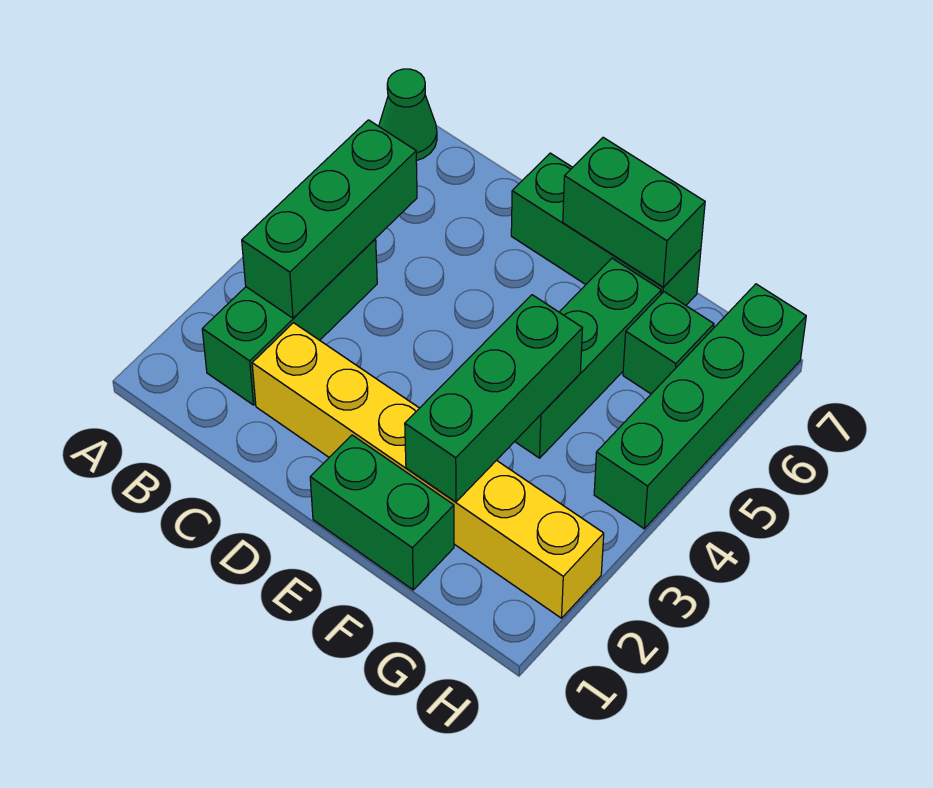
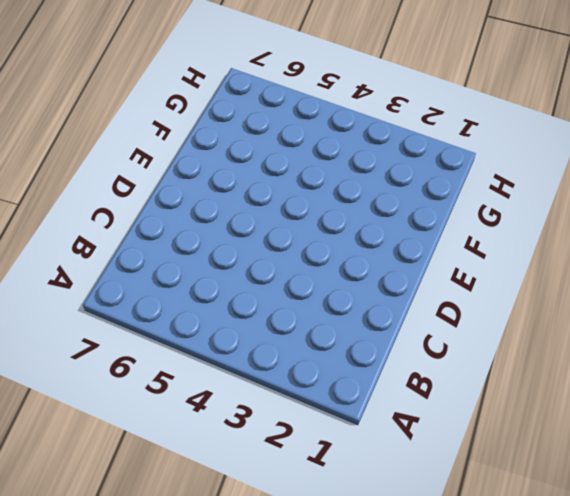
none -> green 1x1 cone [379,69,437,161]
none -> green 1x3 brick [202,238,377,405]

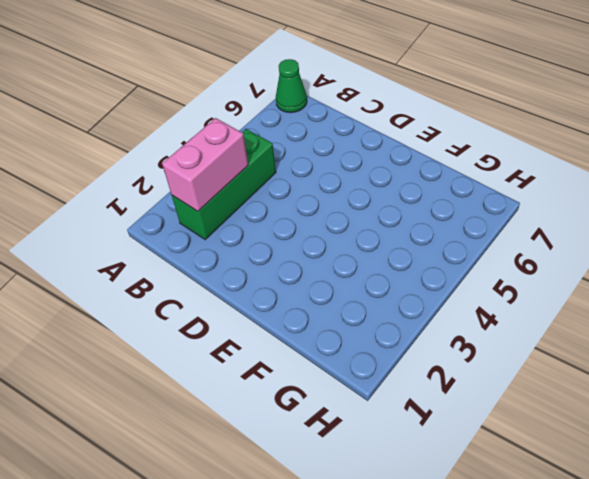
pink 1x2 brick [162,118,248,211] -> green 1x3 brick [242,120,417,318]
none -> yellow 1x6 brick [252,323,604,618]
none -> green 1x3 brick [511,153,701,305]

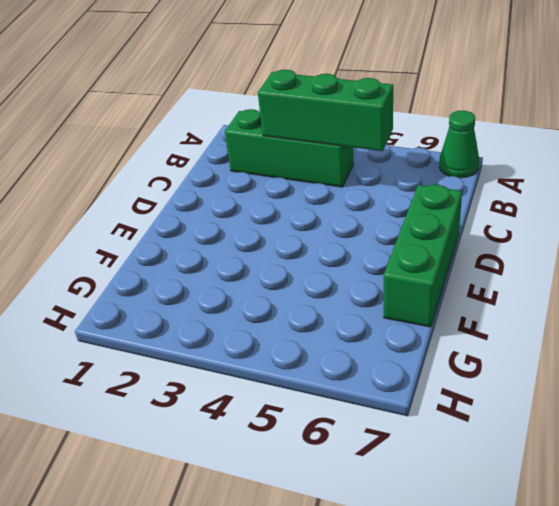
none -> yellow 1x6 brick [252,323,604,618]
none -> green 1x2 brick [310,435,454,590]

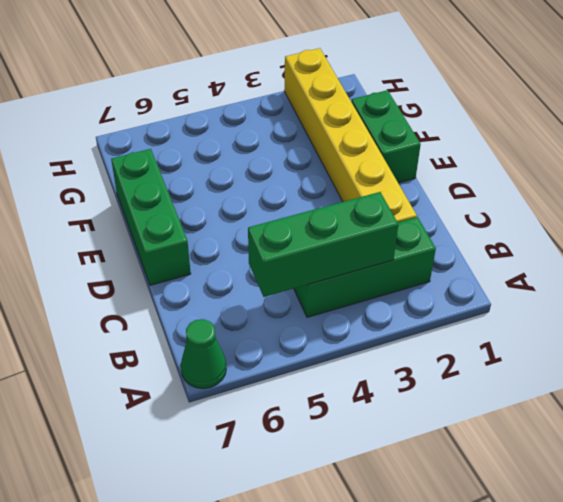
none -> green 1x3 brick [515,258,661,458]
none -> green 1x1 brick [623,292,714,394]

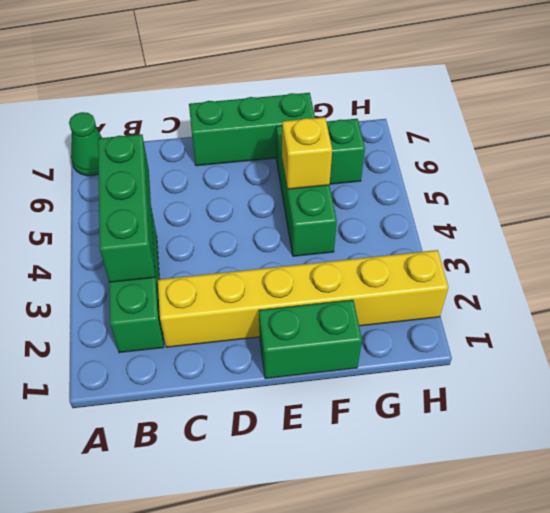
yellow 1x1 brick [282,117,332,189] -> none
none -> green 1x4 brick [594,284,806,529]
none -> green 1x2 brick [563,137,705,287]

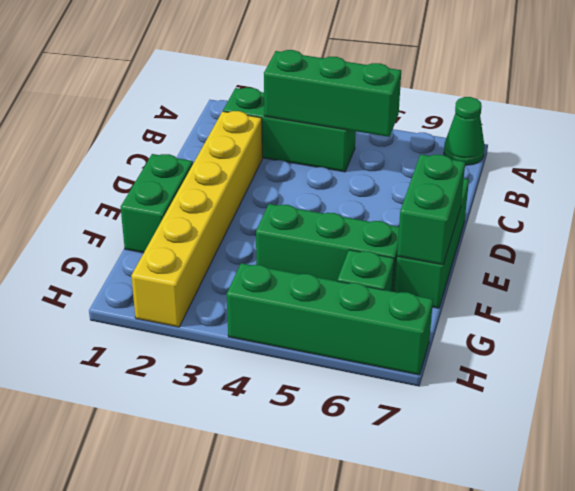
none -> green 1x3 brick [405,295,583,502]

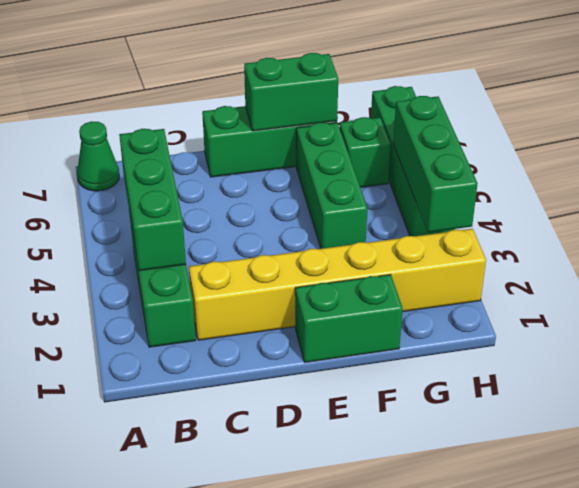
green 1x3 brick [393,96,478,232] -> green 1x3 brick moved to [405,295,583,502]

